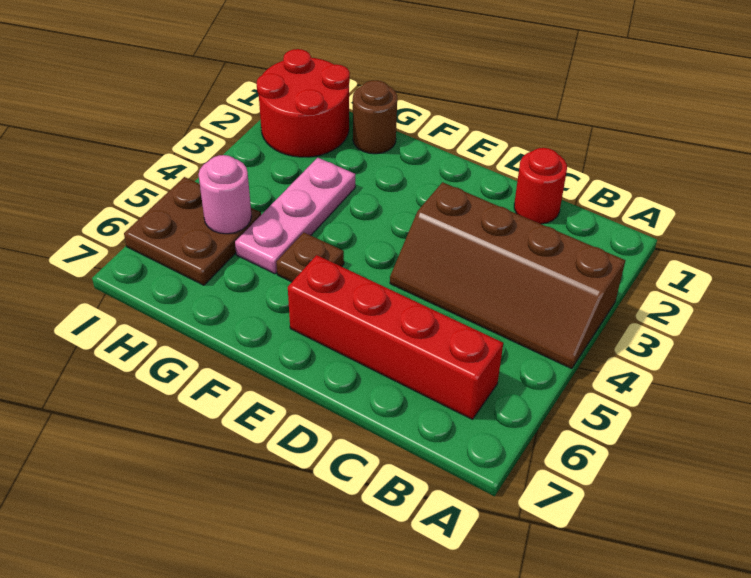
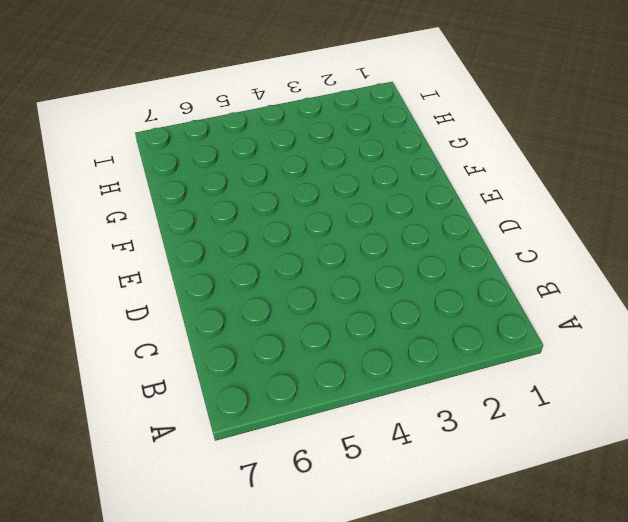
none -> brown 2x4 slope [390,182,625,369]
none -> red 1x4 brick [288,255,503,419]

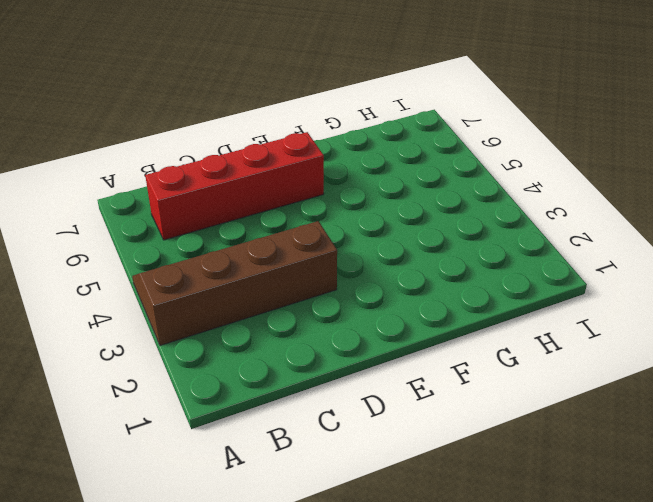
none -> red 1x1 round brick [514,148,567,224]
none -> brown 1x1 plate [276,233,344,282]

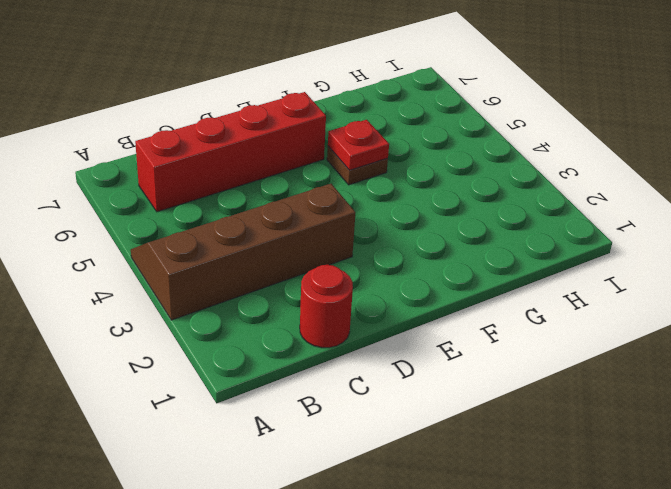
red 1x1 plate [328,120,389,170] -> none
none -> brown 1x1 round brick [353,80,397,154]
none -> pink 1x3 plate [235,158,355,274]

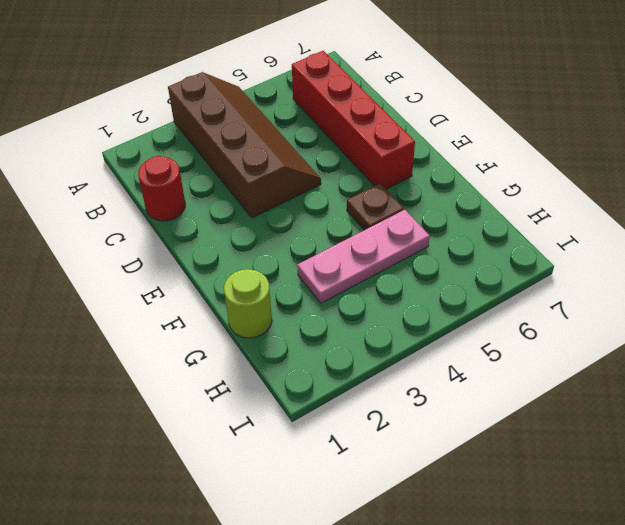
lime 1x1 round brick [224,269,272,338] -> brown 1x1 round brick [353,80,397,154]
none -> red 2x2 round brick [257,49,350,157]
none -> brown 2x2 plate [124,177,261,285]

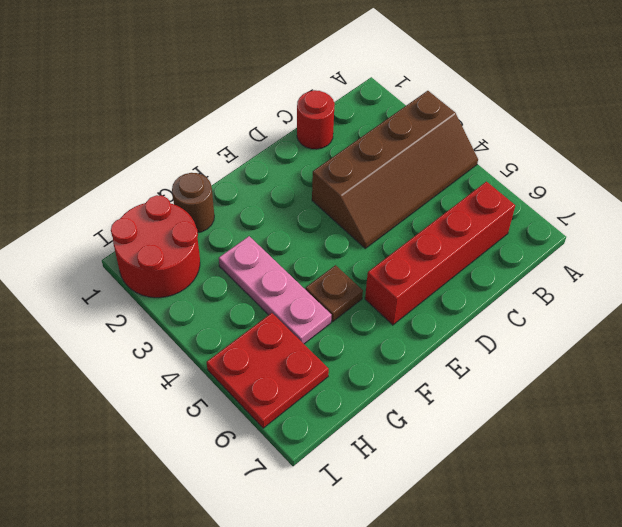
red 2x2 plate [207,313,329,428] -> brown 2x2 plate [124,177,261,285]
none -> pink 1x1 round brick [199,155,251,234]

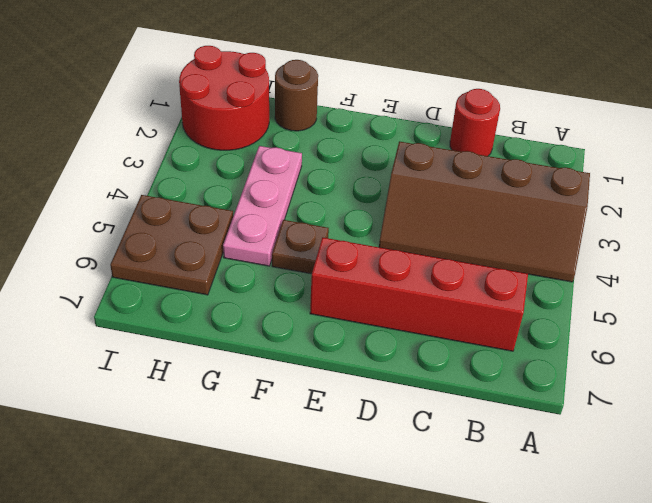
none -> pink 1x1 round brick [199,155,251,234]

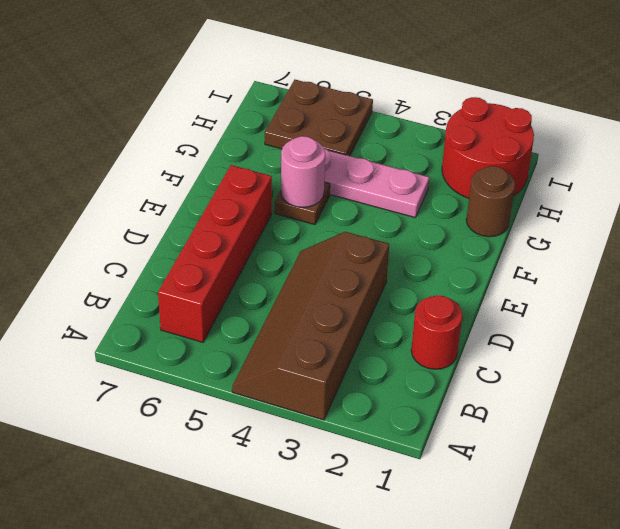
pink 1x1 round brick [281,136,325,207] -> pink 1x1 round brick moved to [199,155,251,234]

